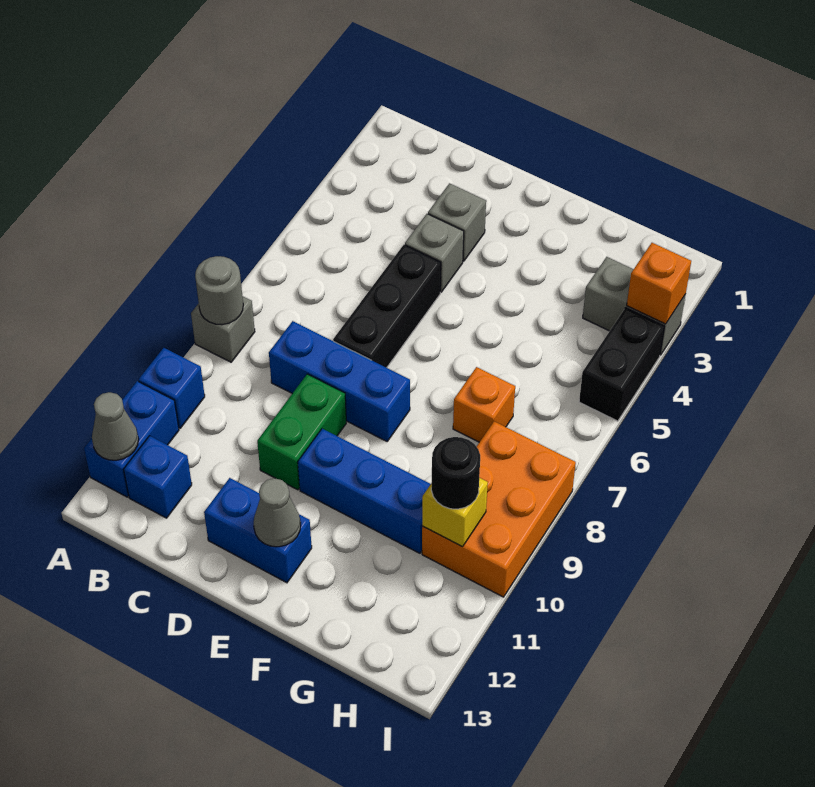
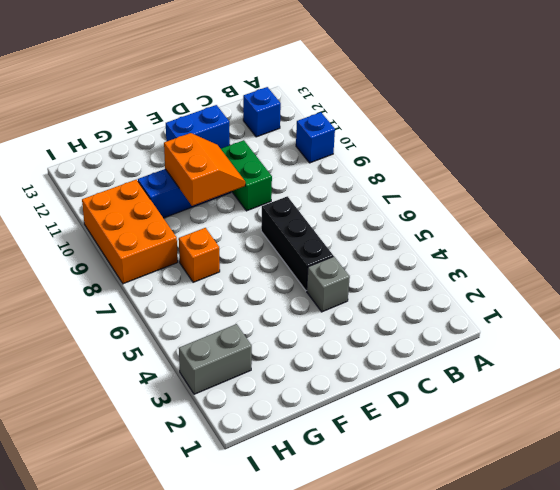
orange 2x2 slope [164,133,245,206] -> none
none -> grey 1x1 brick [191,296,255,362]
none -> blue 1x2 brick [84,381,179,497]
none -> blue 1x3 brick [269,321,410,441]

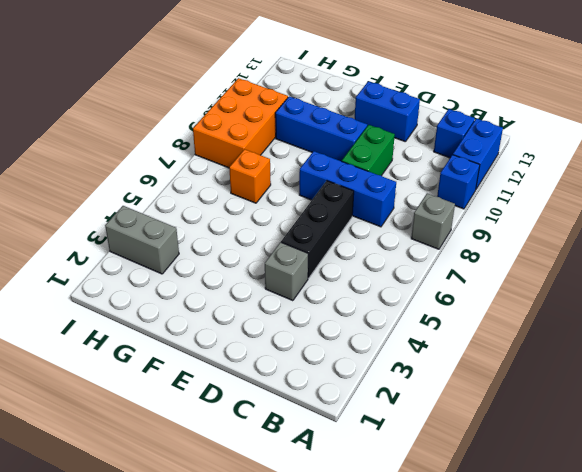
none -> grey 1x1 brick [428,183,486,261]
none -> black 1x2 brick [579,308,664,421]
none -> grey 1x1 round brick [195,256,243,325]

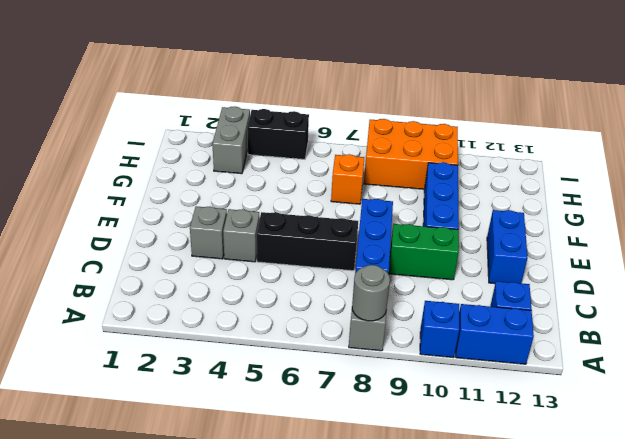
none -> grey 1x1 cone [92,392,139,460]
none -> grey 1x1 cone [254,478,301,547]
none -> yellow 1x1 brick [422,478,488,547]

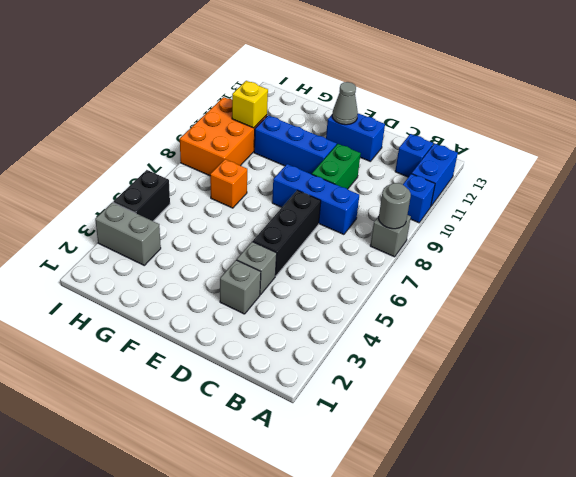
none -> grey 1x1 cone [92,392,139,460]
none -> orange 1x1 brick [627,243,691,324]
none -> black 1x1 round brick [431,437,480,509]

